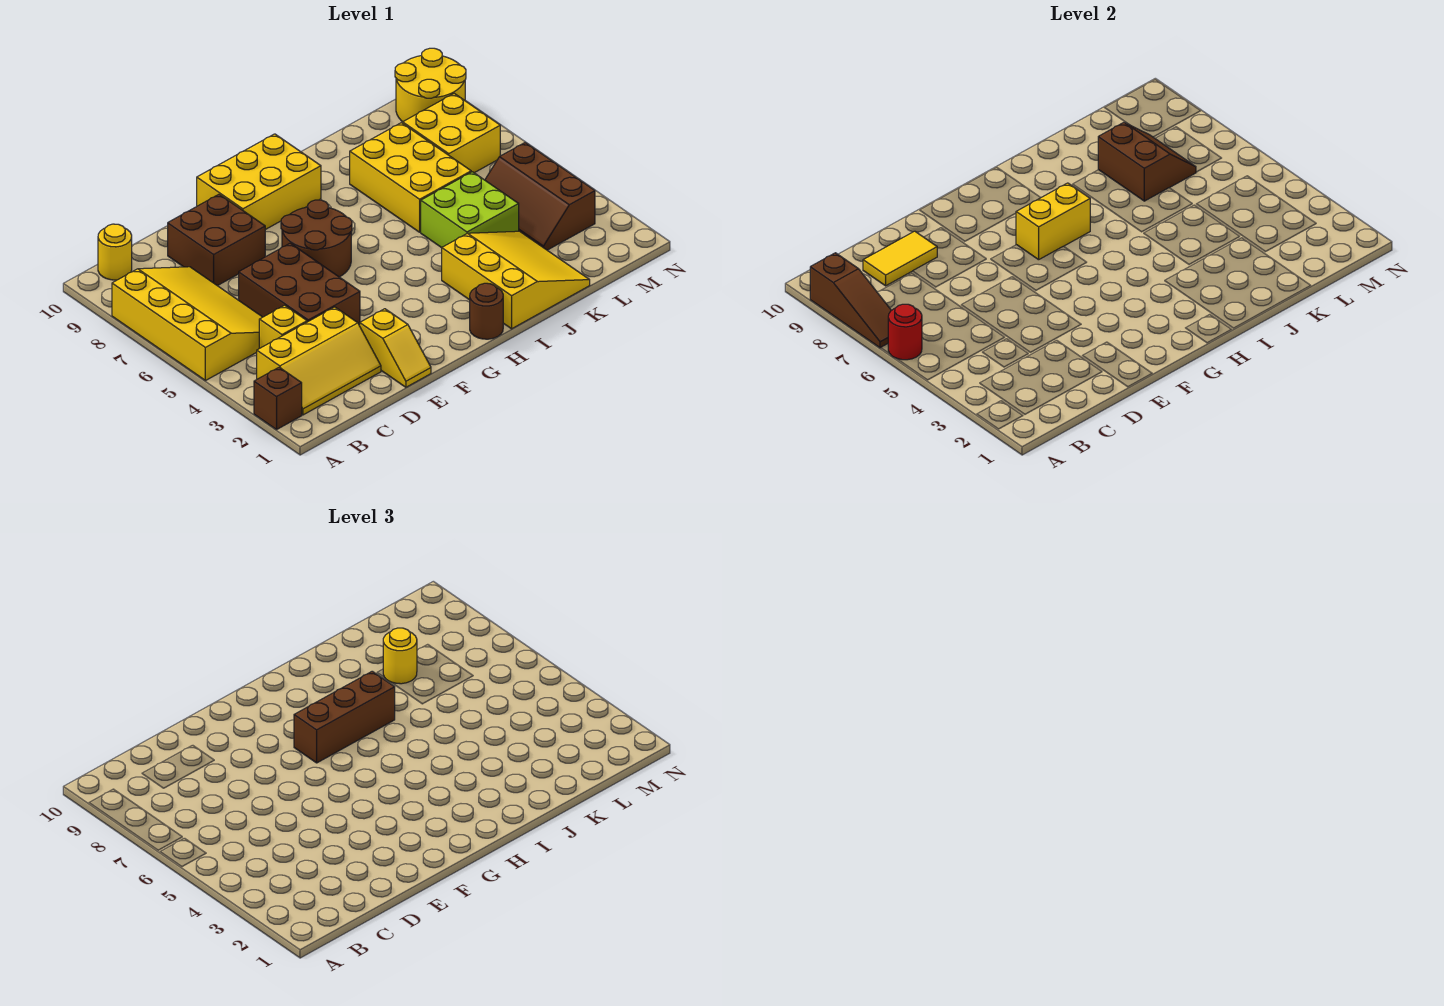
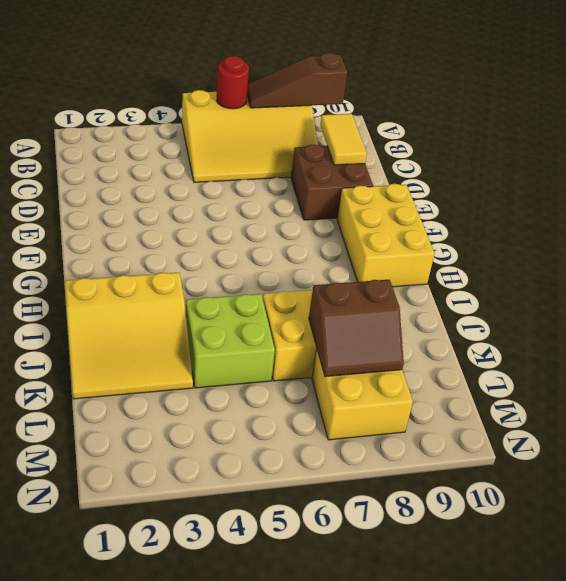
none -> brown 1x1 brick [254,367,302,430]
none -> yellow 2x3 slope [257,307,381,415]
none -> yellow 1x1 round brick [98,224,132,280]

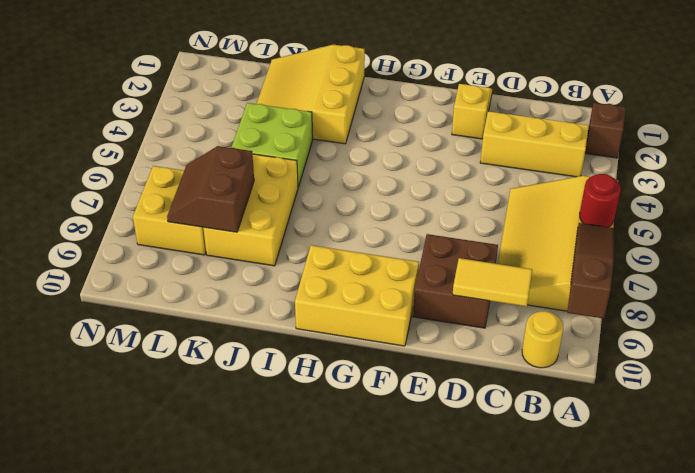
none -> yellow 1x1 brick [259,305,307,348]
none -> brown 2x3 brick [239,243,360,325]
none -> brown 2x2 round brick [281,200,352,277]

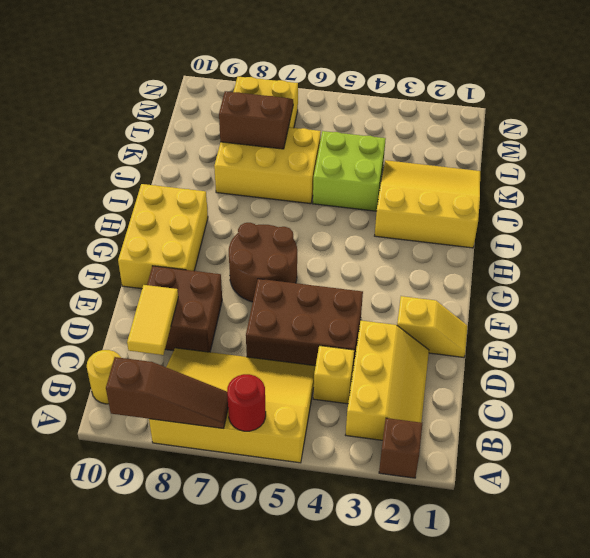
none -> brown 1x1 round brick [470,283,503,339]
none -> brown 2x3 slope [485,143,595,250]
none -> yellow 2x2 round brick [395,48,466,122]

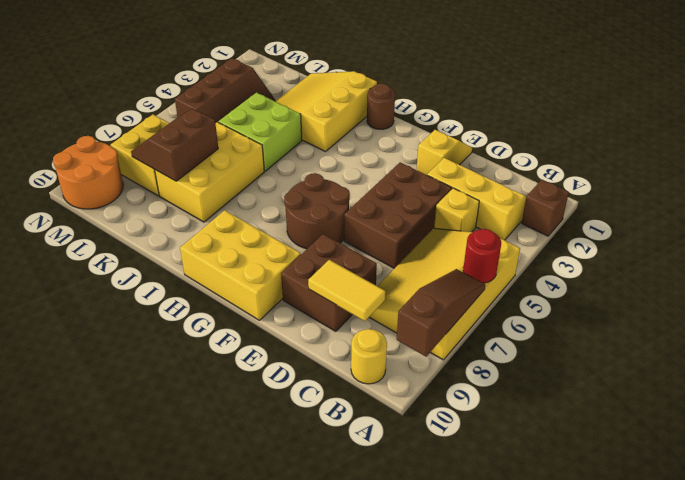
orange 2x2 round brick [53,136,123,209] -> yellow 2x2 round brick [395,48,466,122]
none -> yellow 1x2 brick [1016,183,1090,260]
none -> brown 1x3 brick [294,671,395,763]
none -> yellow 1x1 round brick [383,628,417,684]

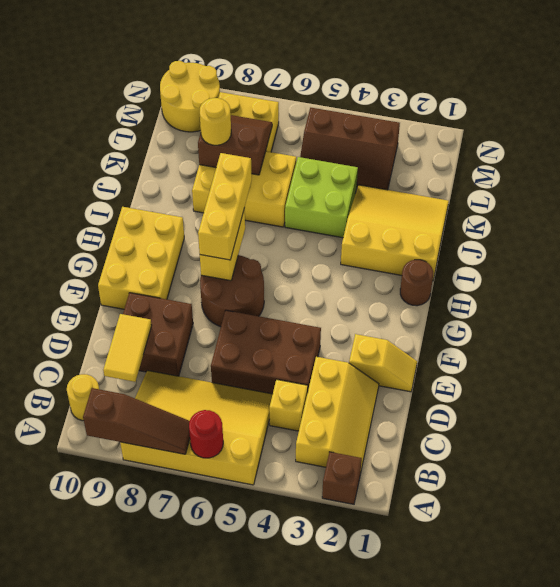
yellow 1x3 brick [198,153,252,260] -> brown 1x3 brick [294,671,395,763]

